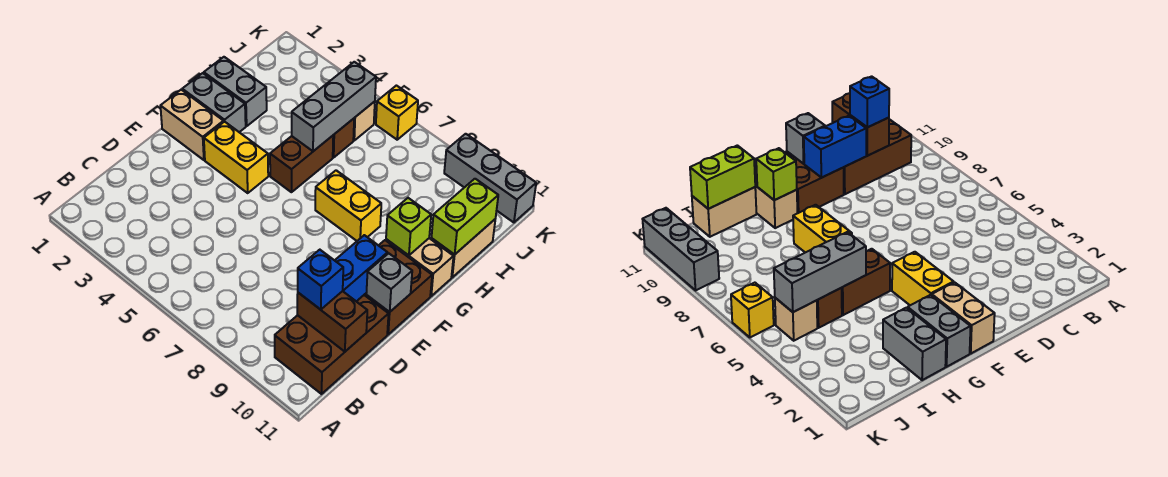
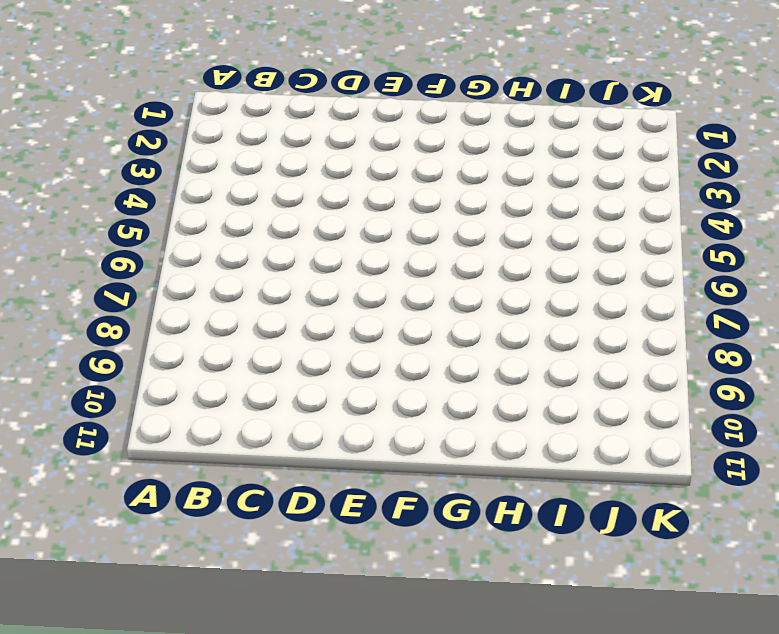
none -> brown 2x3 brick [275,295,389,394]
none -> brown 2x2 brick [364,240,432,334]
none -> tan 1x2 brick [160,90,224,160]

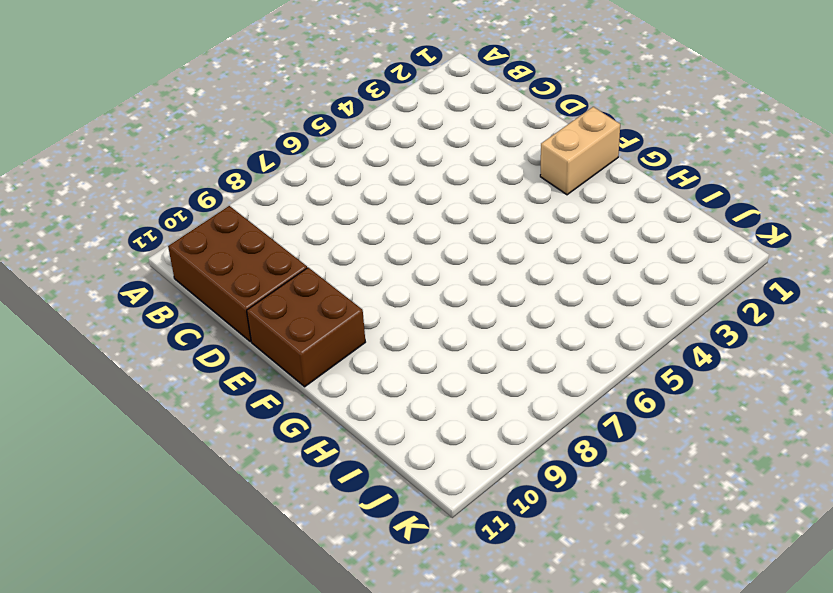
none -> yellow 1x2 brick [204,122,268,193]
none -> grey 1x2 brick [182,73,246,132]
none -> brown 1x2 brick [270,136,333,192]

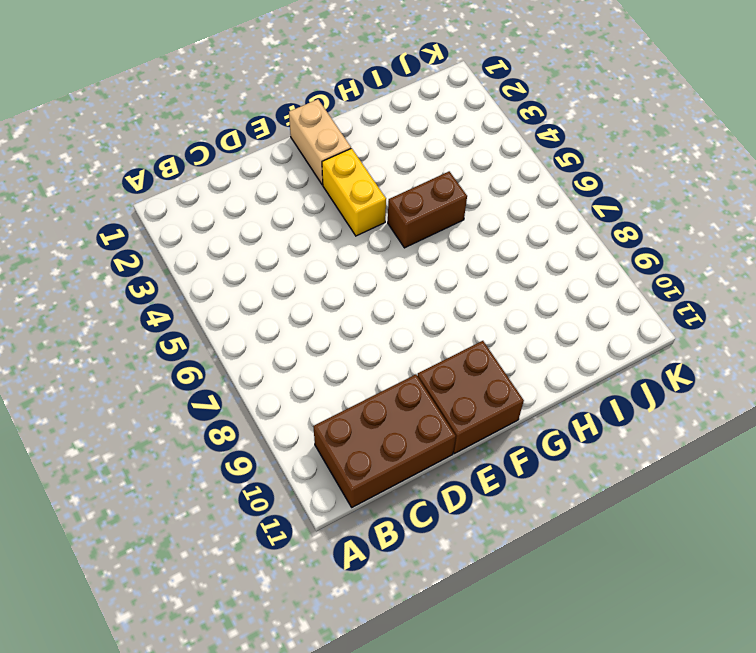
none -> grey 1x2 brick [182,73,246,132]
none -> yellow 1x2 brick [315,170,381,241]
none -> tan 1x2 brick [386,238,454,296]

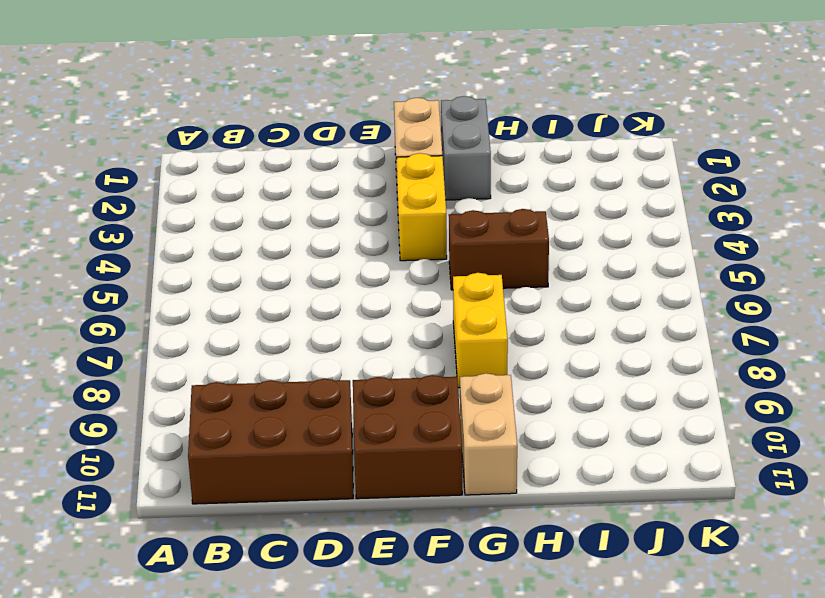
none -> grey 1x2 brick [204,57,267,126]
none -> tan 1x2 brick [431,220,495,277]
none -> brown 1x1 brick [333,119,354,157]

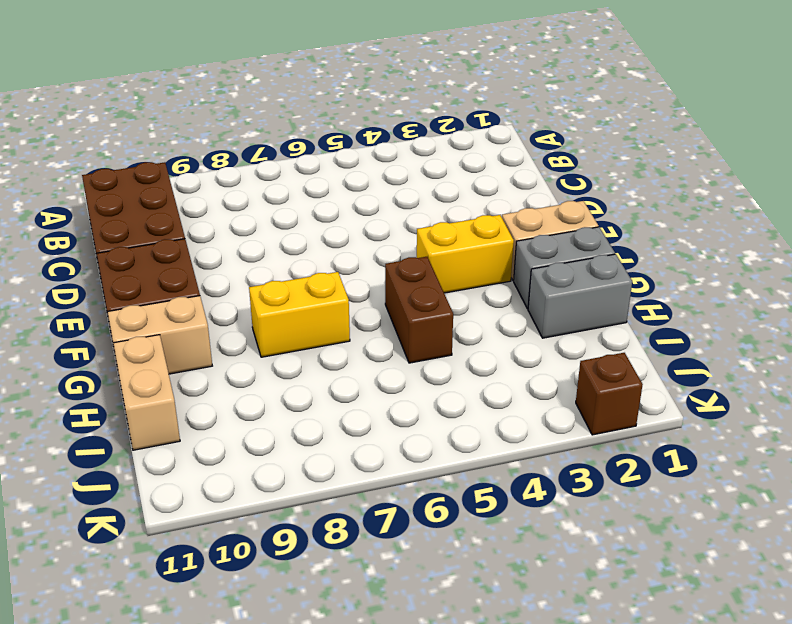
brown 1x1 brick [576,353,643,435] -> brown 1x1 brick moved to [333,119,354,157]
none -> tan 1x1 brick [353,101,375,140]
none -> yellow 1x1 brick [376,86,418,140]
none -> grey 1x3 brick [444,134,536,222]

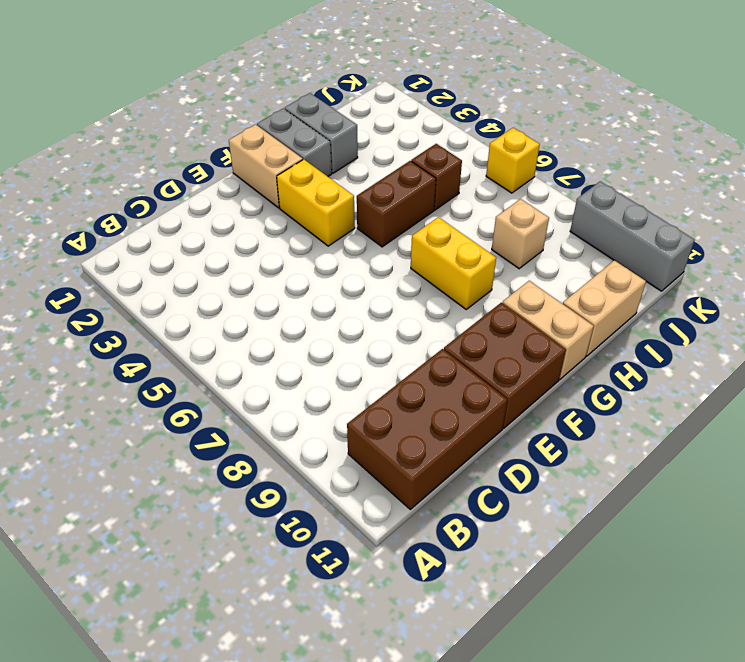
tan 1x1 brick [492,199,549,269] -> tan 1x1 brick moved to [353,101,375,140]
none -> brown 1x2 brick [297,291,367,352]
none -> blue 1x2 brick [335,235,387,301]
none -> grey 1x1 brick [366,253,412,312]

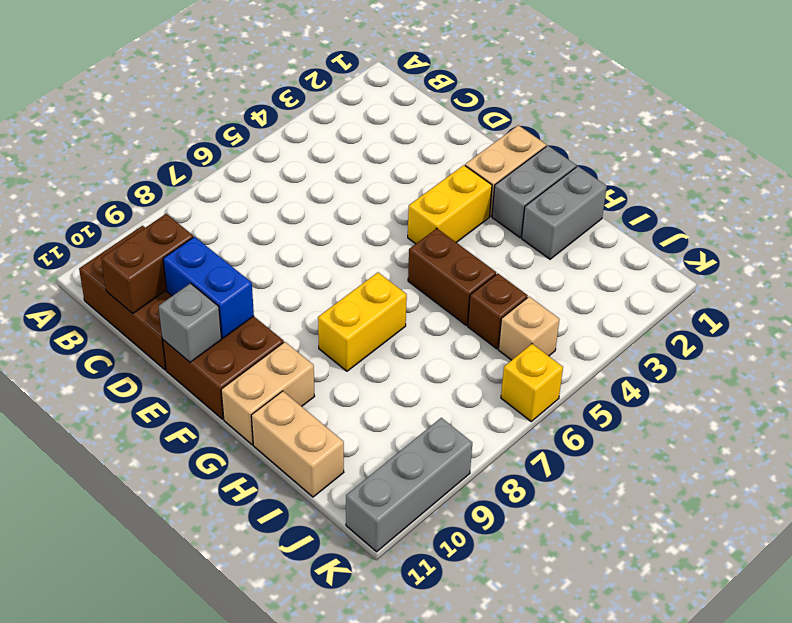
none -> lime 1x1 brick [386,198,431,255]
none -> grey 1x3 brick [292,62,376,151]
none -> lime 1x2 brick [431,179,498,255]

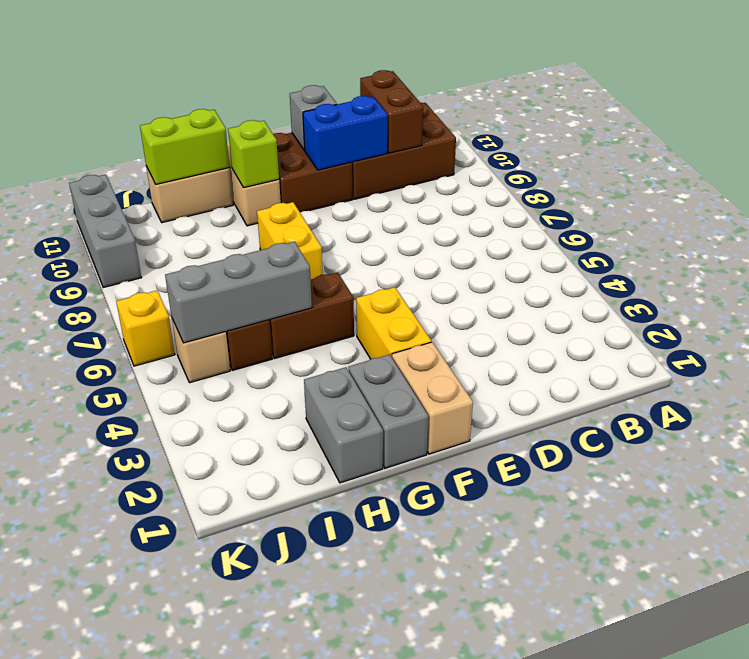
none -> blue 1x1 brick [298,250,343,310]

